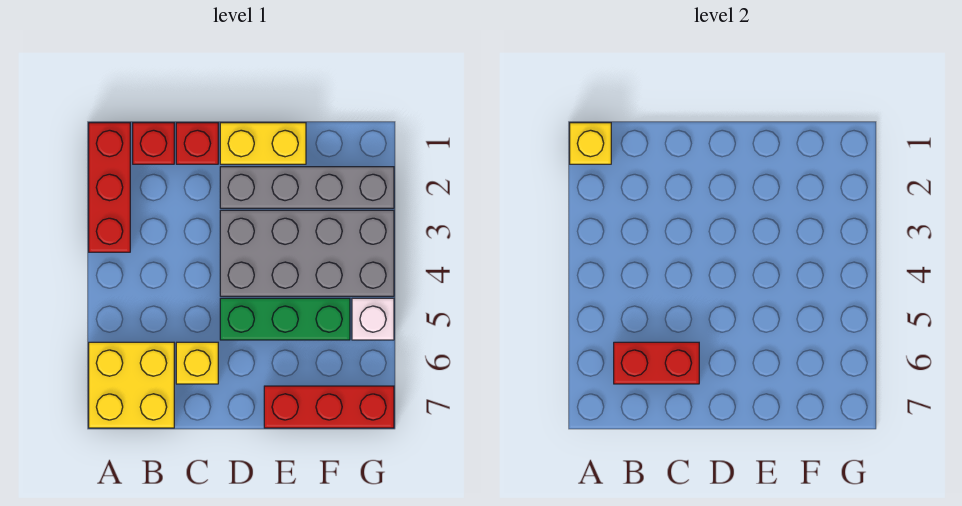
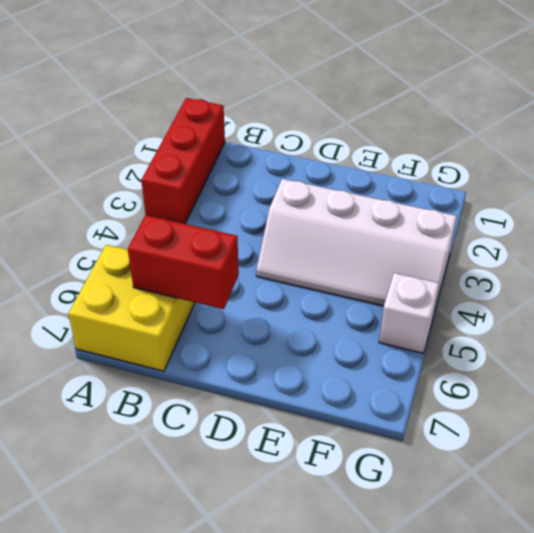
white 2x4 slope [256,179,457,312] -> grey 2x4 brick [220,210,394,296]
none -> red 1x1 brick [133,123,174,164]
none -> red 1x1 brick [176,123,218,164]
none -> yellow 1x1 brick [176,342,218,384]

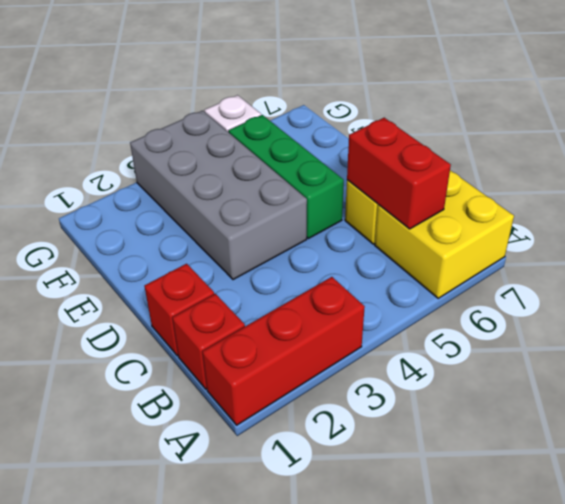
none -> yellow 1x2 brick [220,123,306,164]
none -> grey 1x4 brick [220,167,394,208]
none -> red 1x3 brick [264,386,394,428]

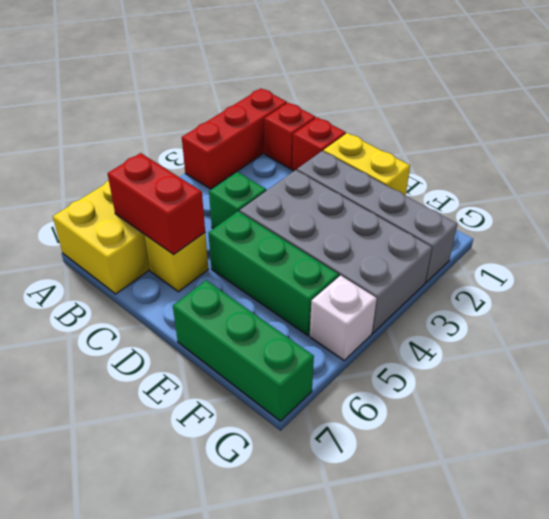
green 1x1 brick [209,172,266,229] -> none
green 1x3 brick [173,280,314,421] -> red 1x3 brick [264,386,394,428]
none -> yellow 1x1 brick [570,123,611,164]

